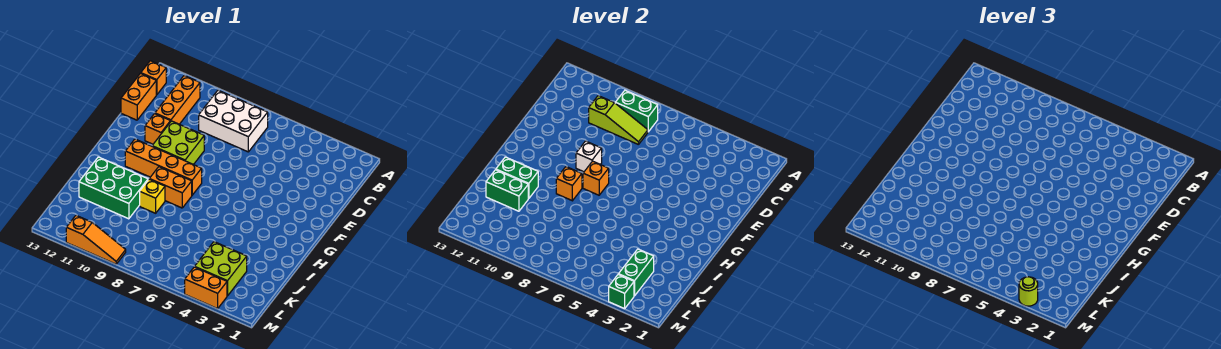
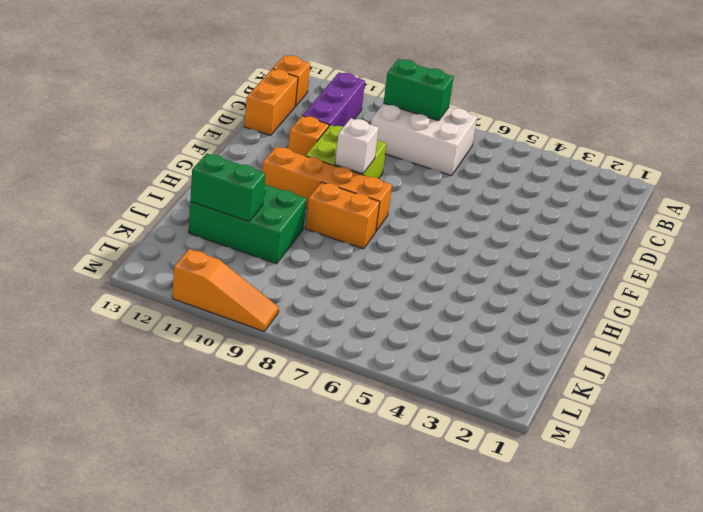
purple 1x3 brick [303,72,365,127] -> orange 1x3 brick [155,76,200,124]
none -> yellow 1x1 brick [140,179,165,213]
none -> lime 2x2 brick [195,242,247,296]
none -> orange 1x2 brick [185,267,227,309]

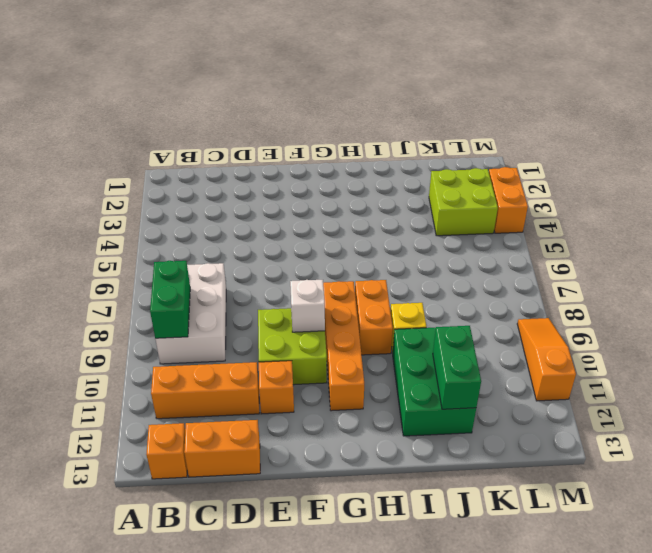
none -> lime 1x3 slope [589,96,648,145]
none -> orange 1x1 brick [583,161,609,195]
none -> orange 1x1 brick [556,167,582,201]

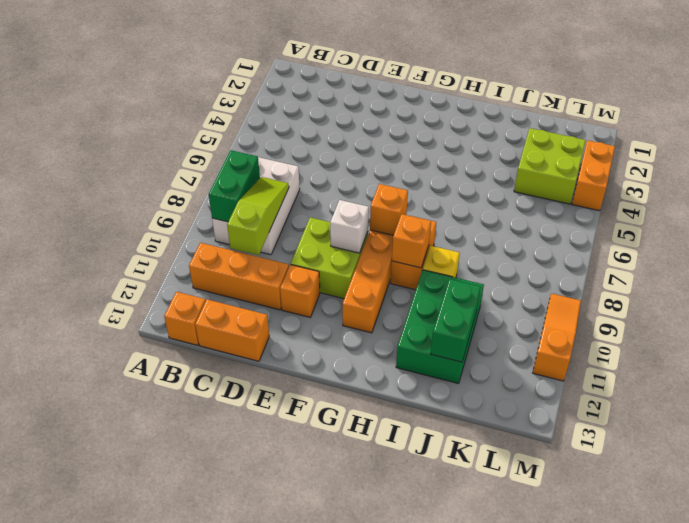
none -> green 1x2 brick [496,157,538,199]
none -> green 1x2 brick [618,249,654,296]
none -> green 1x1 brick [609,275,634,309]

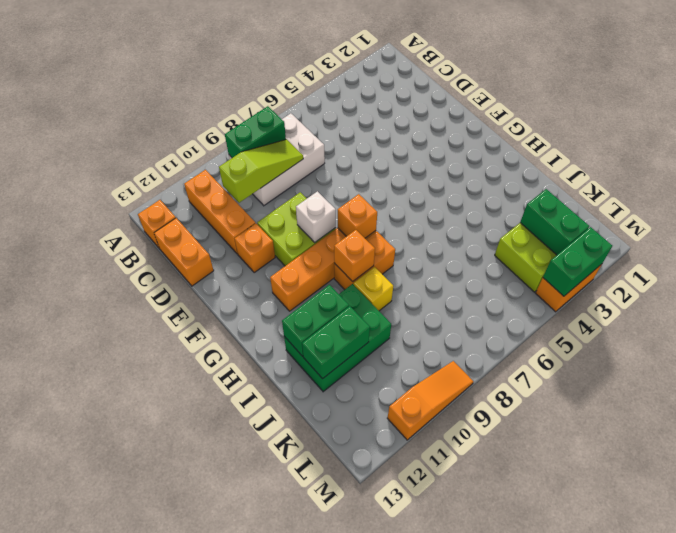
green 1x2 brick [543,227,612,296] -> green 1x1 brick [609,275,634,309]
none -> lime 1x1 round brick [1019,277,1038,306]

